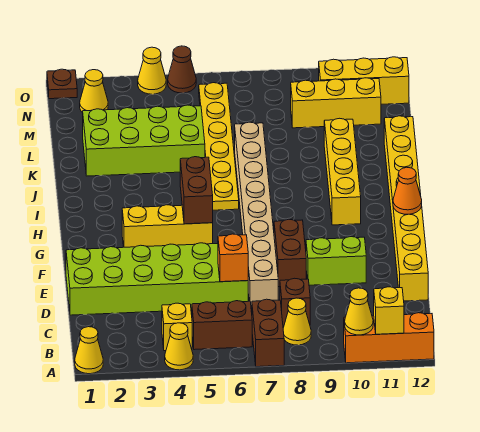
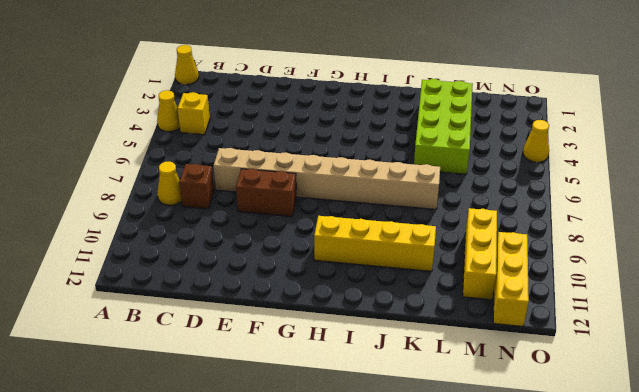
none -> brown 1x2 brick [252,299,284,367]
none -> orange 1x3 brick [344,313,434,363]
none -> brown 1x2 brick [192,301,252,350]

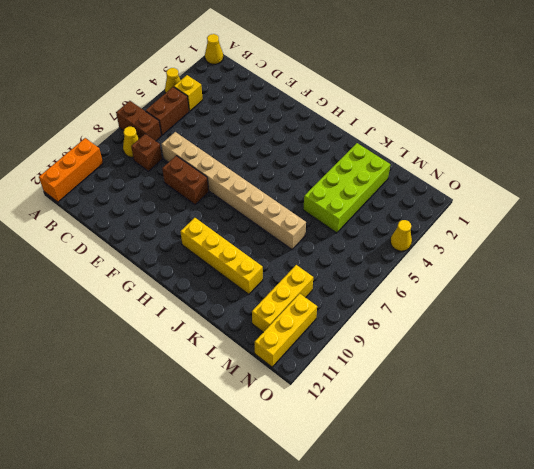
none -> lime 2x6 brick [66,243,248,315]
none -> yellow 1x8 brick [384,116,428,301]
none -> lime 1x2 brick [306,237,366,285]

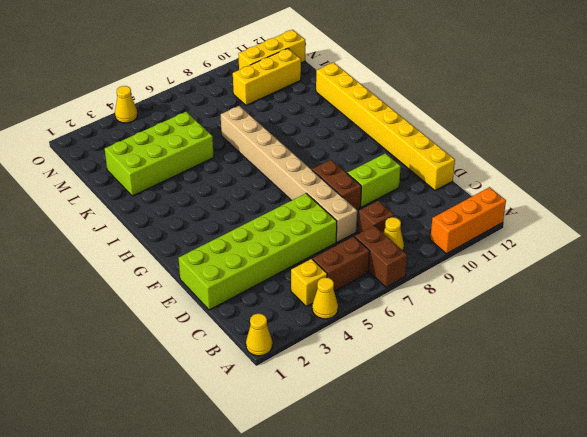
none -> yellow 1x3 brick [122,205,213,247]
none -> yellow 1x4 brick [324,118,361,225]
none -> yellow 1x6 plate [199,83,239,210]

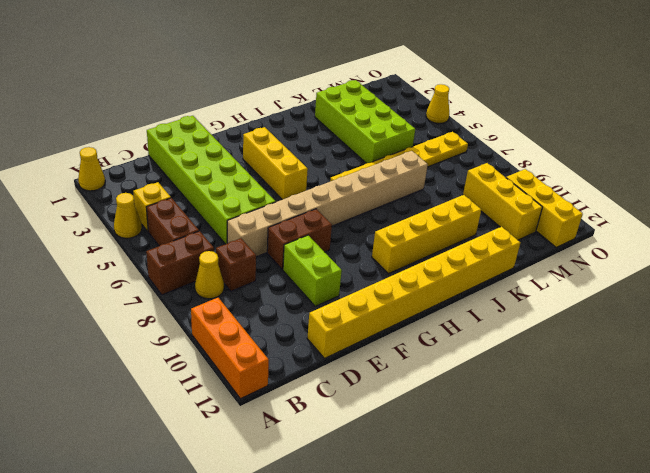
none -> yellow 1x1 cone [80,70,108,113]
none -> brown 1x1 plate [47,69,77,99]
none -> brown 1x1 cone [168,46,196,93]

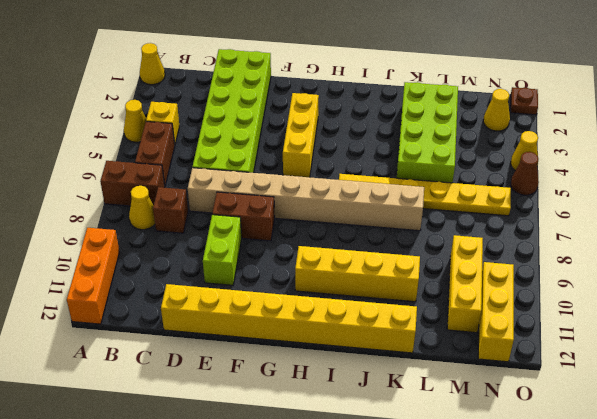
none -> yellow 1x1 cone [345,288,373,335]
none -> yellow 1x1 brick [374,287,404,334]
none -> orange 1x1 brick [218,234,248,282]

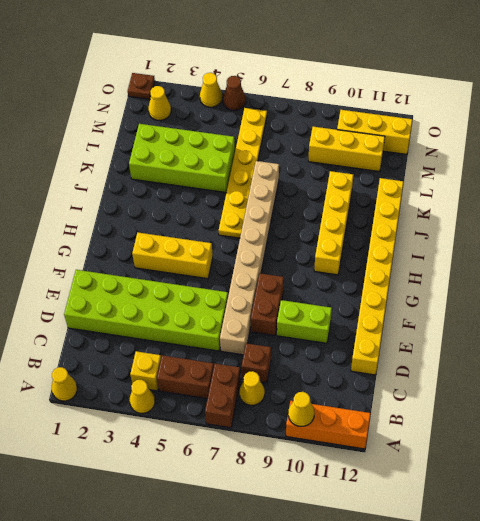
none -> yellow 1x1 brick [374,287,404,334]
none -> orange 1x1 brick [218,234,248,282]
none -> brown 1x2 brick [180,157,213,224]

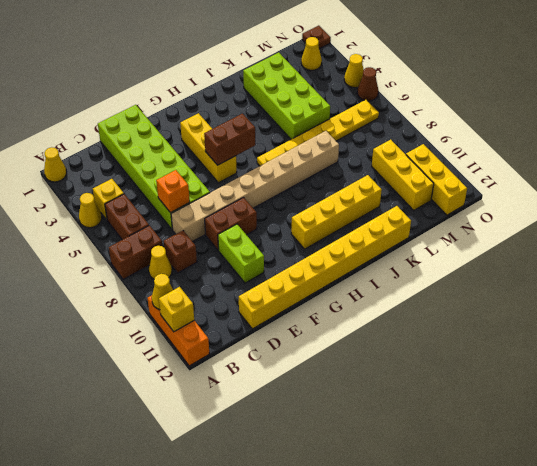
none -> orange 1x1 cone [393,167,422,214]

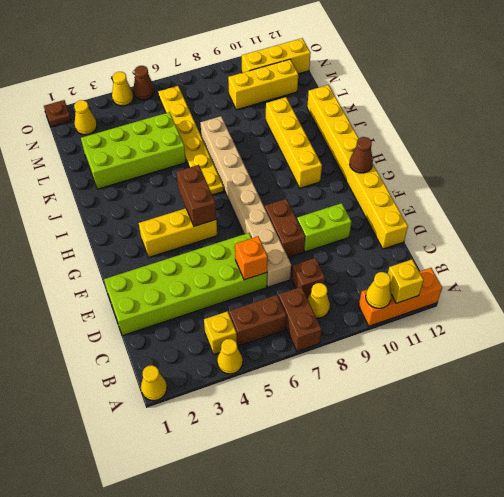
brown 1x1 cone [350,137,373,173] -> orange 1x1 cone [393,167,422,214]

